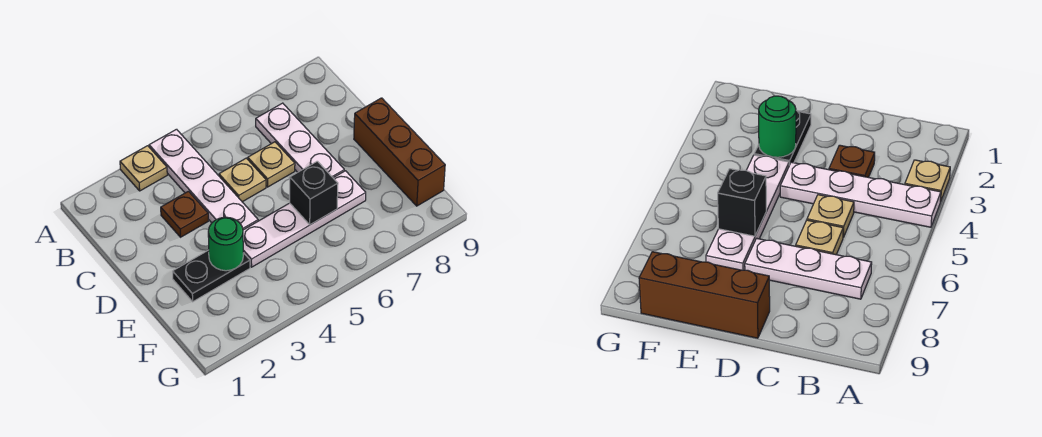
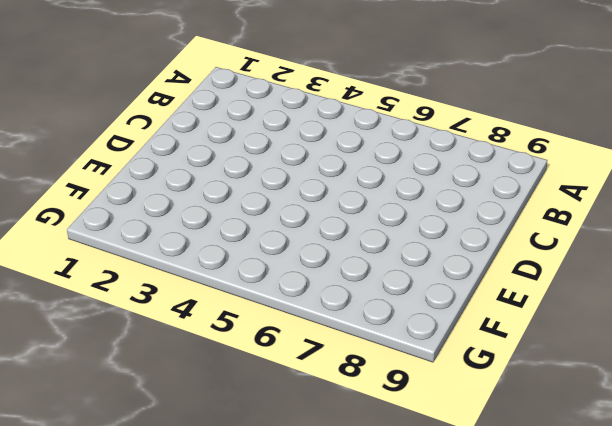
none -> tan 1x1 plate [120,146,167,191]
none -> white 1x4 plate [149,129,258,230]

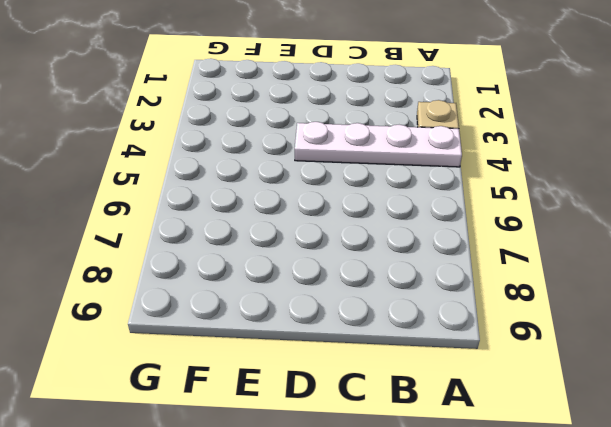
none -> white 1x3 plate [256,103,344,178]
none -> brown 1x1 plate [161,191,208,237]

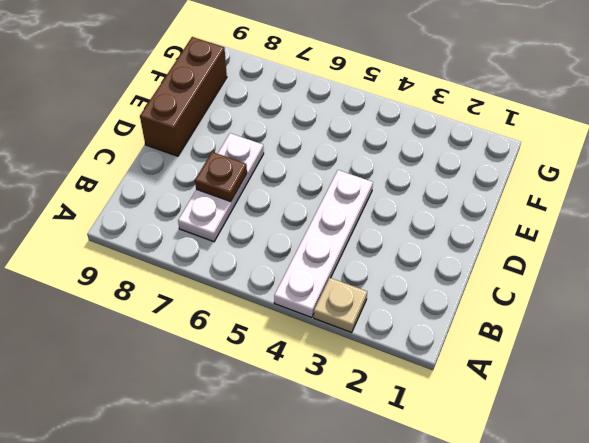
brown 1x1 plate [195,152,247,202] -> brown 1x1 plate moved to [161,191,208,237]
none -> tan 1x1 plate [219,158,266,202]
none -> tan 1x1 plate [248,142,295,187]

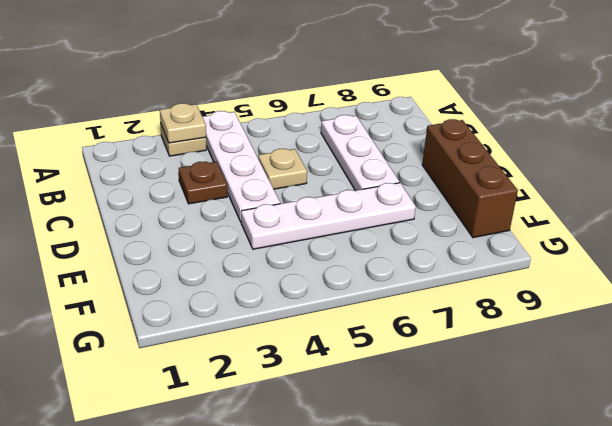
tan 1x1 plate [160,103,206,143] -> tan 1x1 plate moved to [248,142,295,187]
none -> black 1x2 plate [173,250,250,302]
none -> green 1x1 round brick [208,217,243,271]

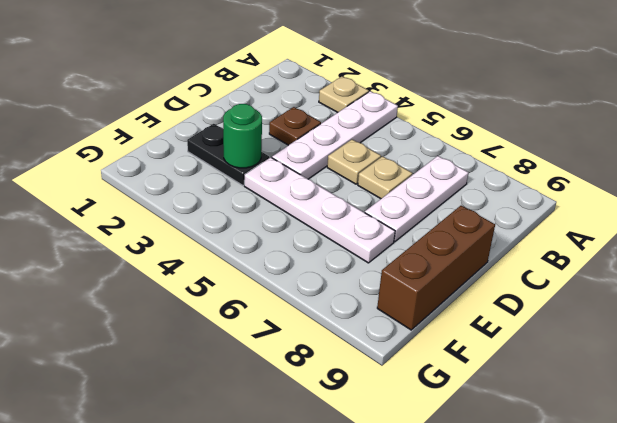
none -> black 1x1 brick [290,161,338,225]

